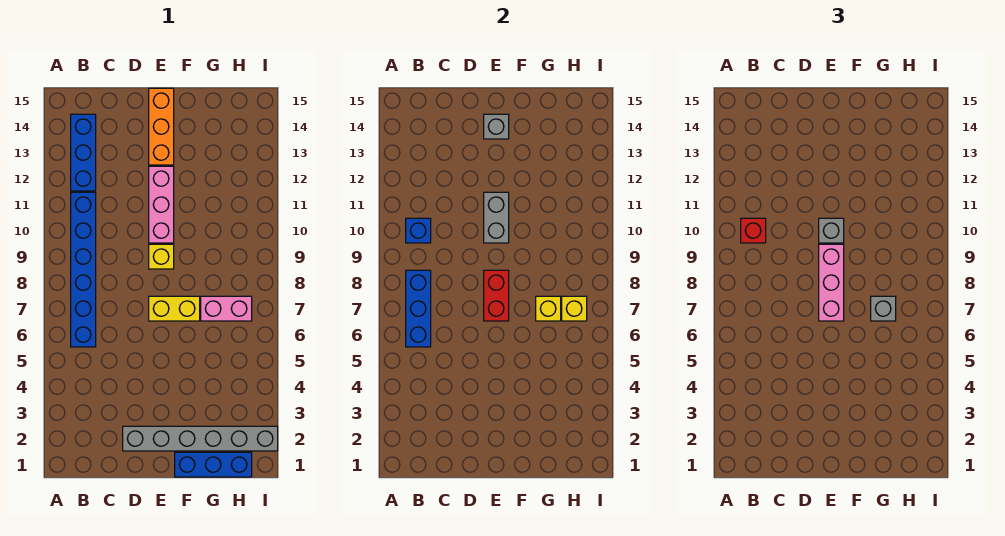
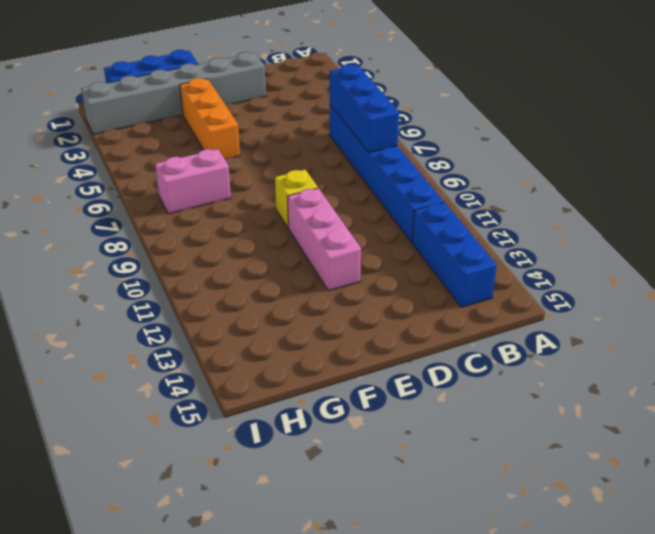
orange 1x3 brick [180,78,240,159] -> orange 1x3 brick moved to [149,88,174,165]
none -> yellow 1x2 brick [149,296,200,321]
none -> blue 1x1 brick [406,218,431,243]
none -> red 1x2 brick [484,270,509,321]

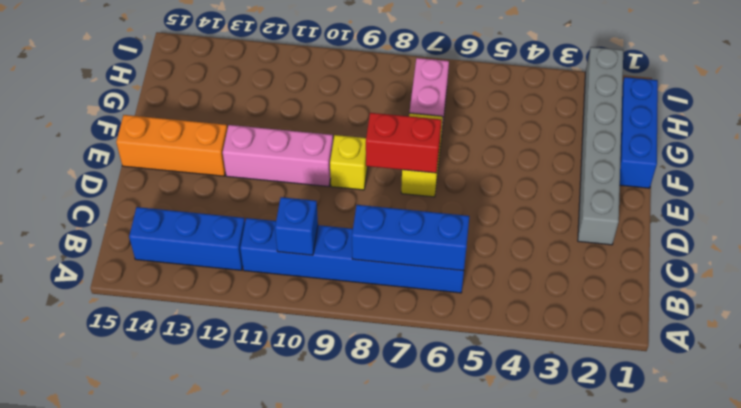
none -> grey 1x2 brick [484,192,509,243]
none -> grey 1x1 brick [484,114,509,139]
none -> yellow 1x1 brick [536,296,561,321]

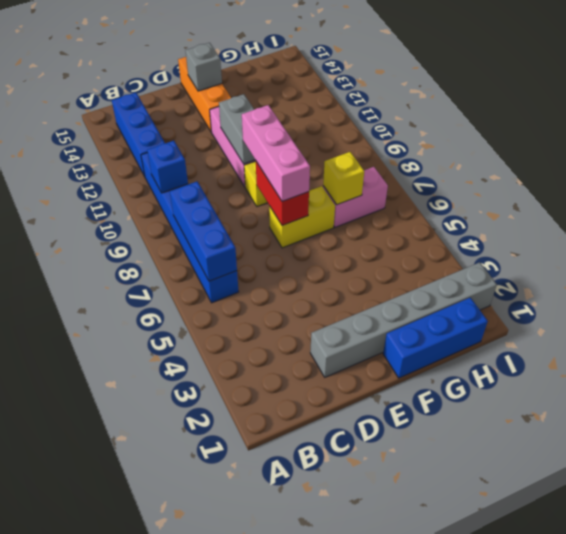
none -> yellow 1x1 brick [562,296,587,321]
none -> red 1x1 brick [741,218,766,243]
none -> grey 1x1 brick [819,218,844,243]

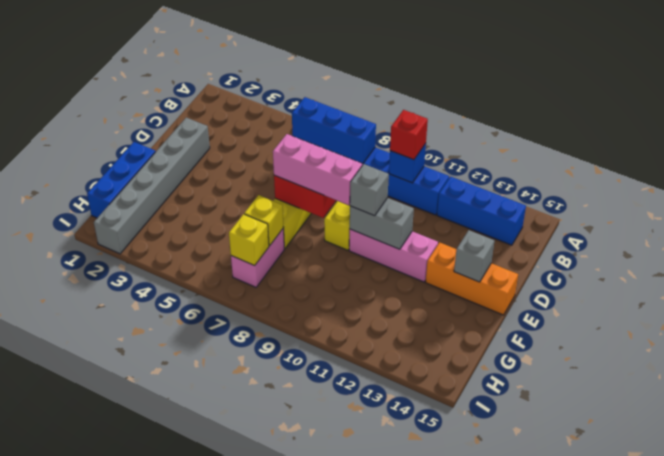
none -> grey 1x1 brick [871,296,896,321]

